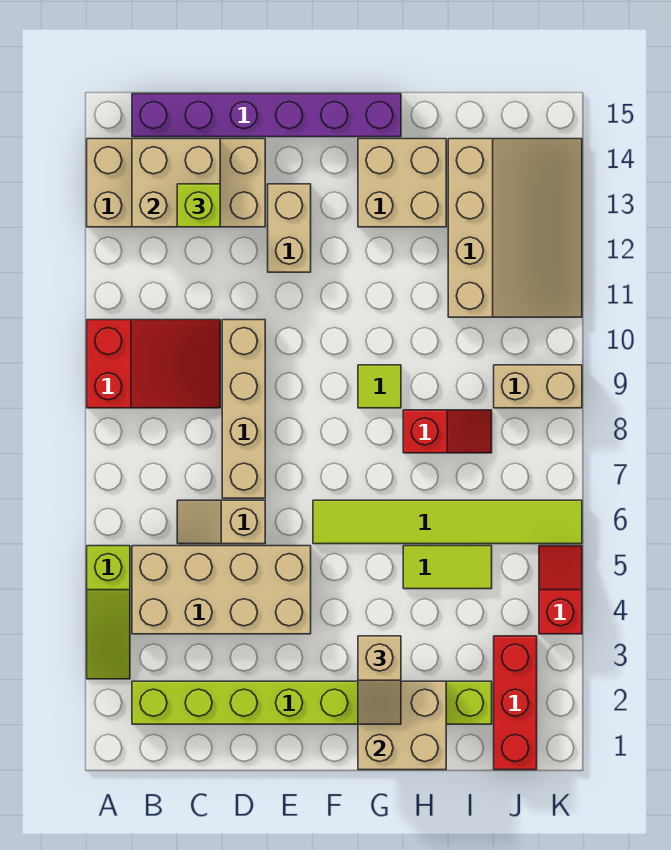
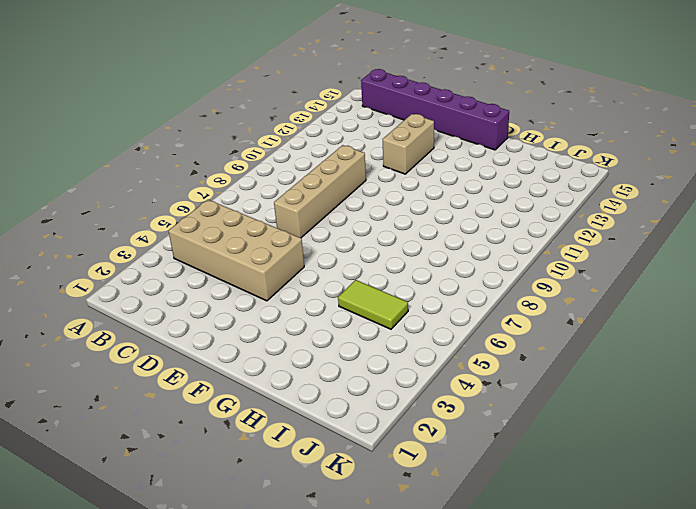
none -> lime 1x3 slope [87,546,130,679]
none -> red 2x3 slope [87,320,220,408]
none -> tan 2x4 brick [87,139,265,227]

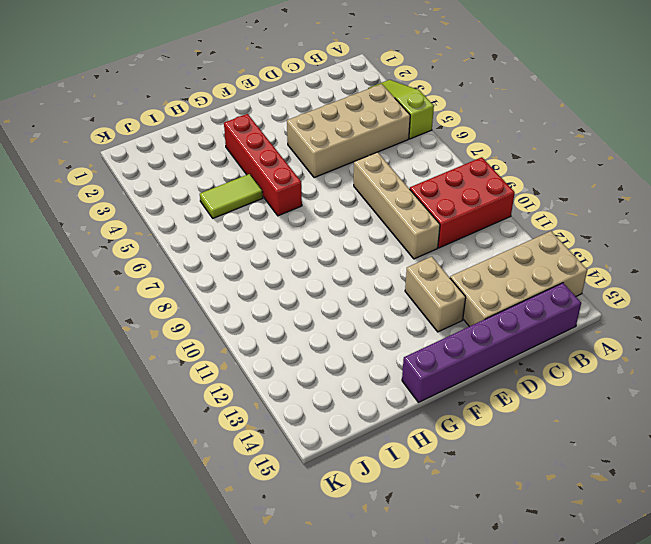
red 2x3 brick [410,157,515,248] -> red 2x3 slope [87,320,220,408]
red 1x4 brick [224,114,302,216] -> lime 1x6 tile [313,500,582,544]
none -> lime 1x8 brick [132,681,492,724]
none -> tan 1x2 slope [177,500,265,544]
none -> lime 1x1 tile [358,365,401,408]

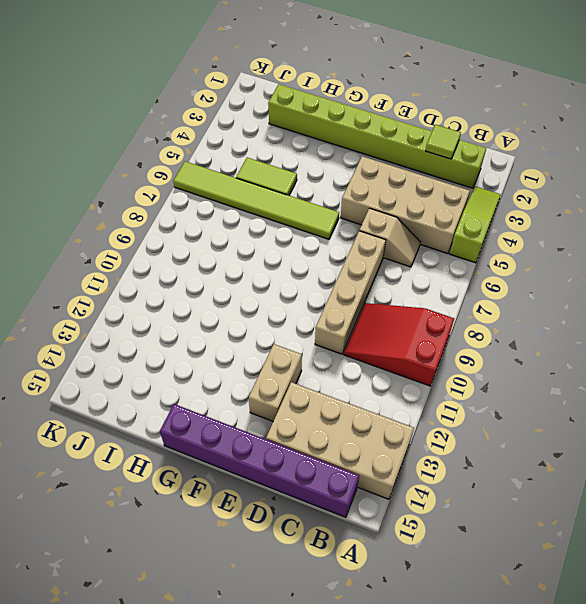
lime 1x1 tile [426,125,461,159] -> lime 1x1 tile moved to [358,365,401,408]
none -> tan 2x2 brick [358,139,446,227]
none -> red 1x2 slope [403,410,492,453]
none -> tan 3x4 slope [448,139,582,317]

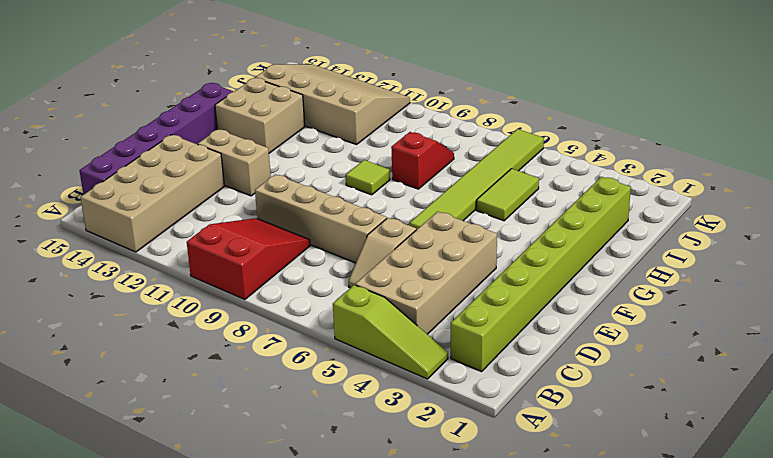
none -> red 1x3 brick [494,636,537,770]
none -> tan 1x2 brick [494,365,582,408]
none -> red 1x2 slope [539,546,582,634]

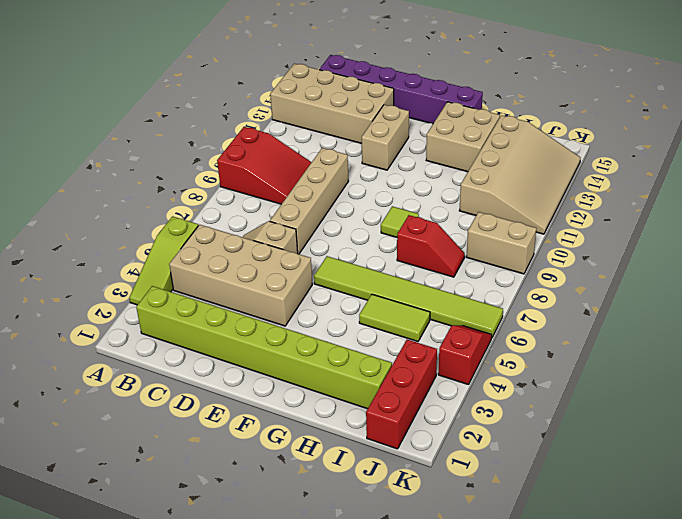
none -> tan 2x2 brick [132,139,220,227]
none -> tan 2x2 brick [358,681,446,770]
none -> lime 1x1 brick [177,184,220,227]

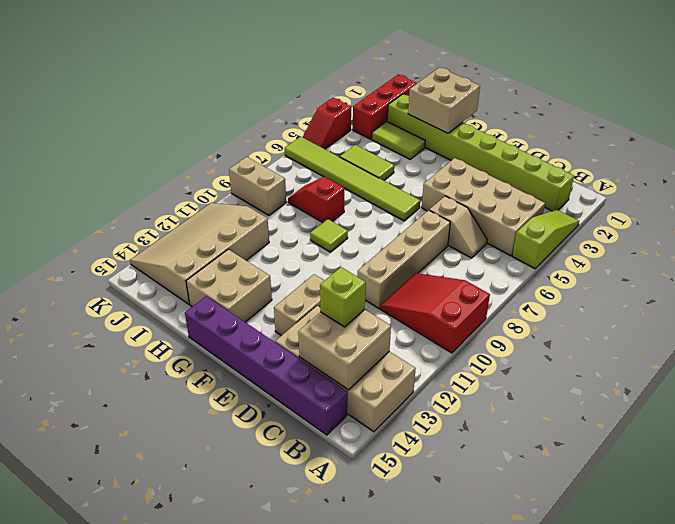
lime 1x2 tile [372,122,425,159] -> none
none -> tan 1x2 slope [358,636,401,724]

